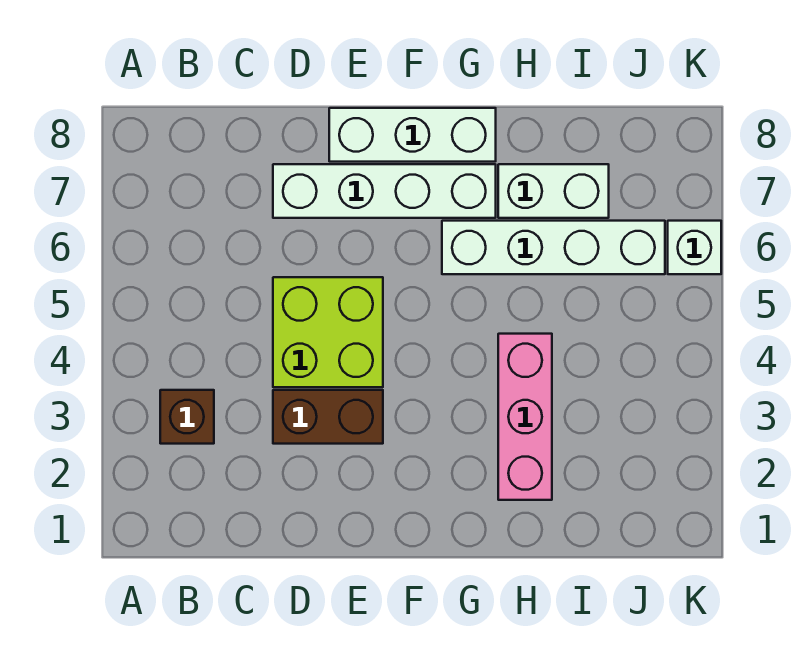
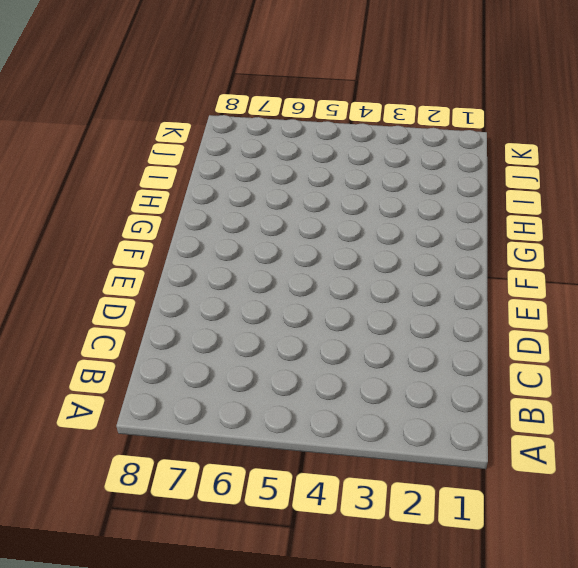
none -> brown 1x1 brick [160,390,214,444]
none -> brown 1x2 brick [273,390,383,444]

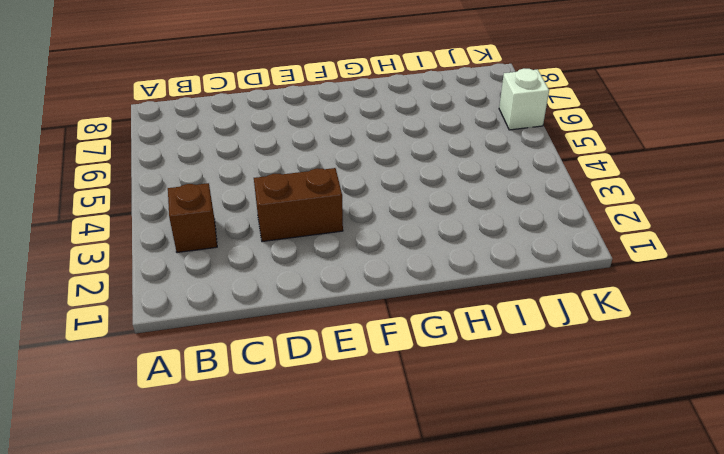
none -> lime 2x2 brick [273,277,383,387]
none -> white 1x4 brick [273,164,496,218]

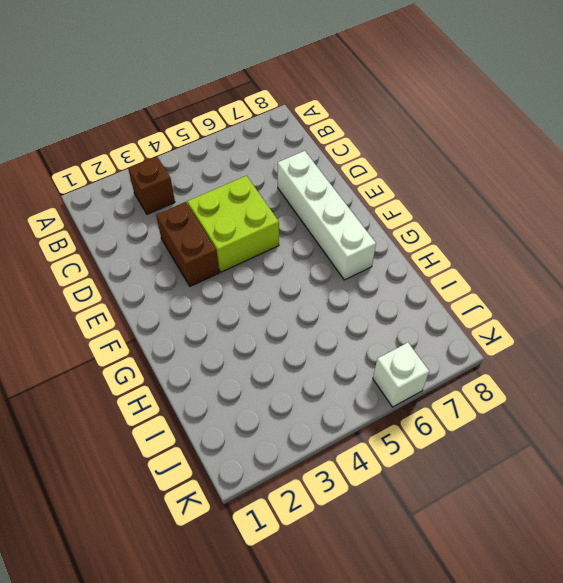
none -> white 1x3 brick [329,108,496,162]
none -> white 1x4 brick [442,221,665,274]

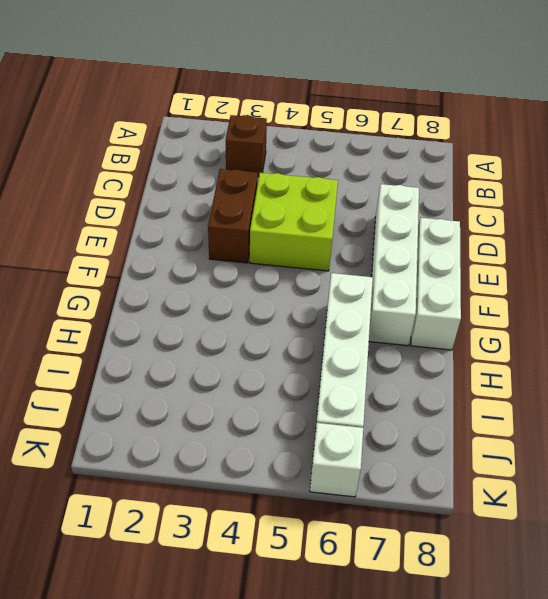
none -> pink 1x3 brick [498,334,552,500]
none -> white 1x2 brick [498,164,609,218]

